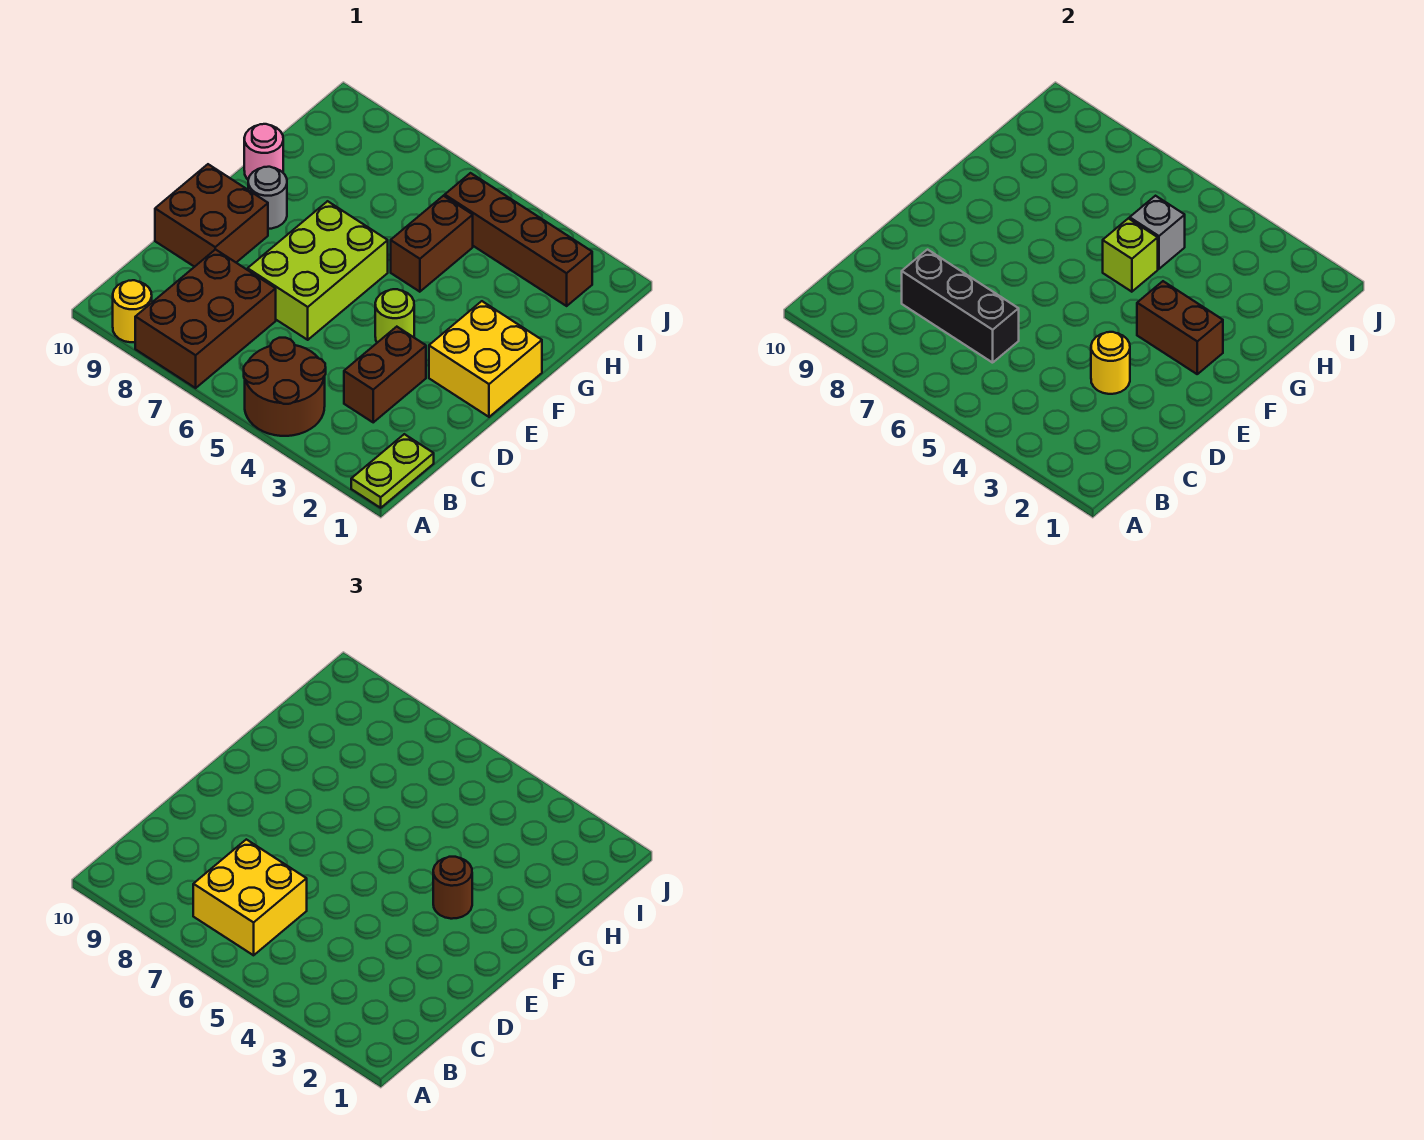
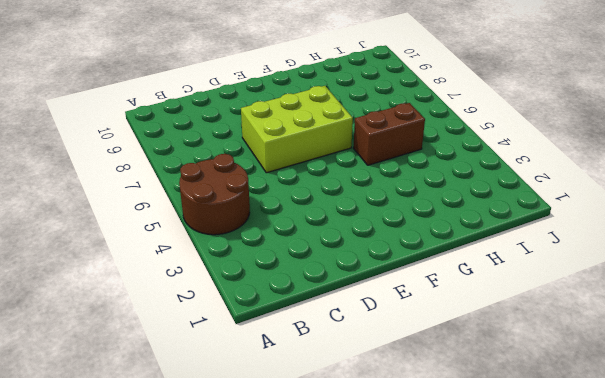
none -> lime 1x2 plate [351,434,434,508]
none -> brown 2x3 brick [135,249,276,388]
none -> yellow 1x1 round brick [113,280,152,342]

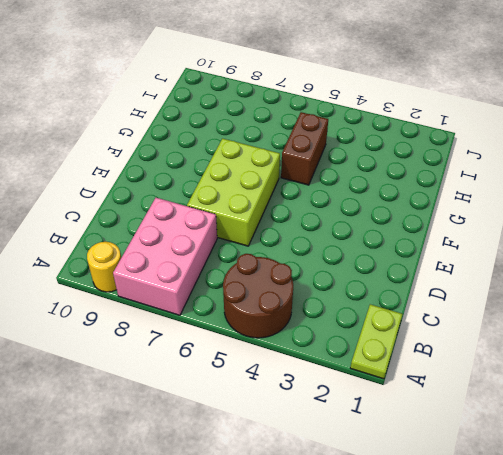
pink 2x3 brick [113,198,217,315] -> brown 2x3 brick [135,249,276,388]
none -> brown 1x2 brick [344,327,426,422]
none -> brown 2x2 brick [155,164,268,267]
none -> yellow 2x2 brick [429,301,542,417]

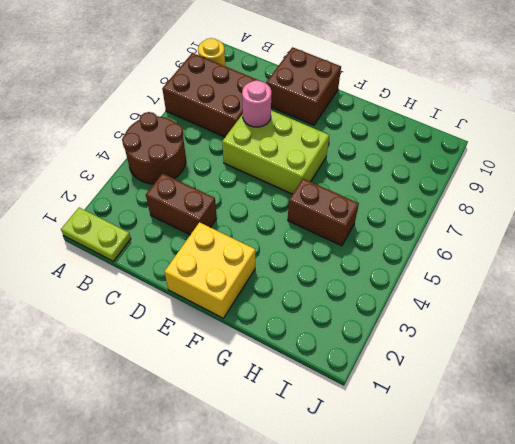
pink 1x1 round brick [242,80,271,127] -> pink 1x1 round brick moved to [244,124,283,179]
none -> lime 1x1 round brick [375,289,414,343]
none -> grey 1x1 round brick [248,167,287,229]
none -> brown 1x4 brick [445,173,592,306]

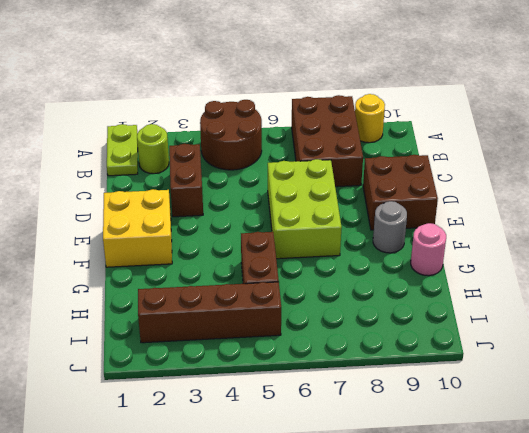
lime 1x1 round brick [137,124,169,174] -> lime 1x1 round brick moved to [375,289,414,343]
none -> black 1x3 brick [902,250,1019,363]
none -> yellow 1x1 round brick [1091,332,1130,394]
none -> brown 1x2 brick [1137,281,1223,374]

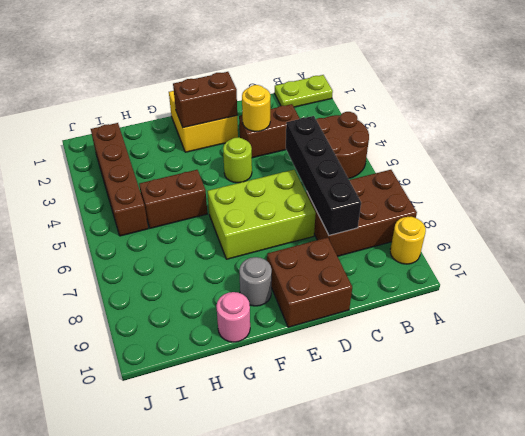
black 1x4 brick [286,116,361,235] -> black 1x3 brick [902,250,1019,363]
brown 1x2 brick [173,72,237,128] -> brown 1x2 brick turned to [1137,281,1223,374]
none -> lime 1x1 brick [1103,218,1158,292]
none -> grey 1x1 brick [1130,196,1185,269]
none -> yellow 2x2 brick [193,839,307,955]

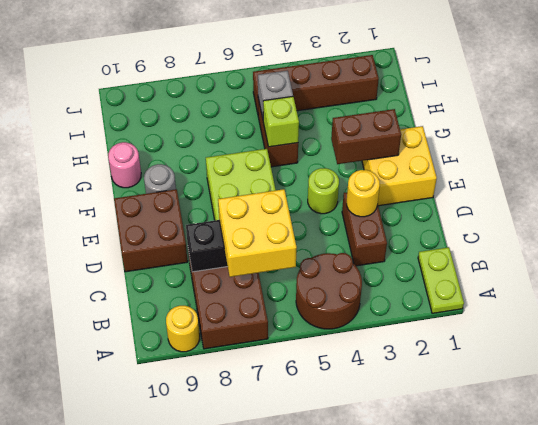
none -> brown 1x1 round brick [433,857,472,919]

